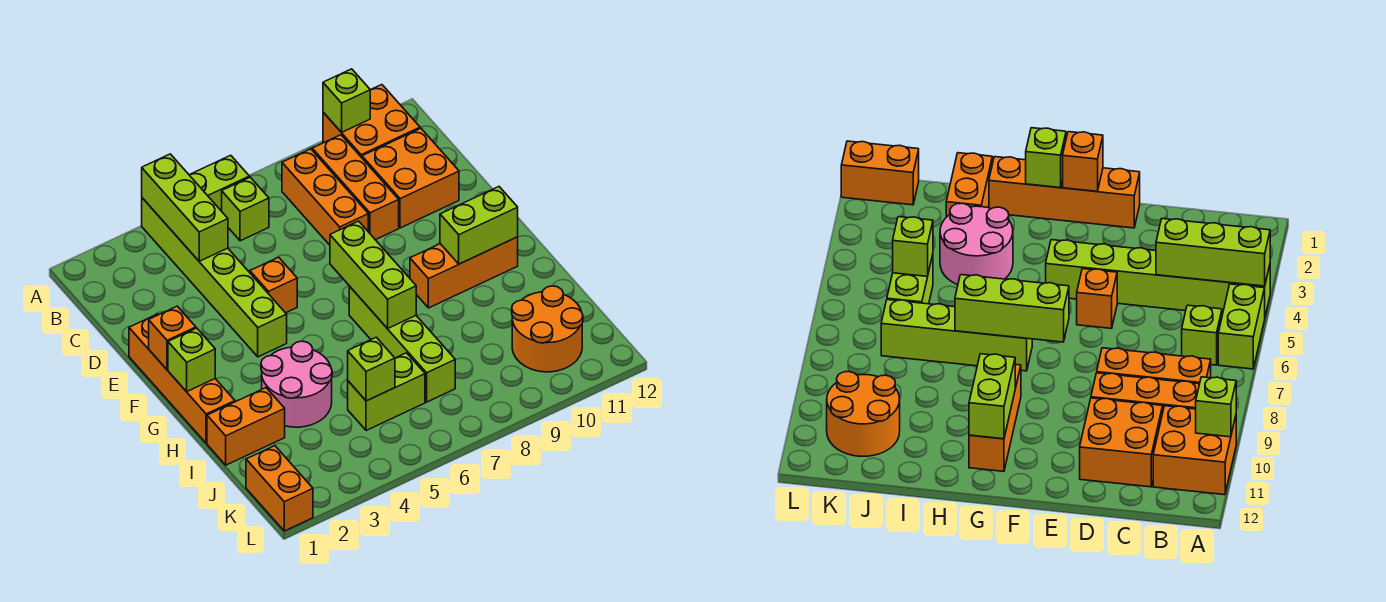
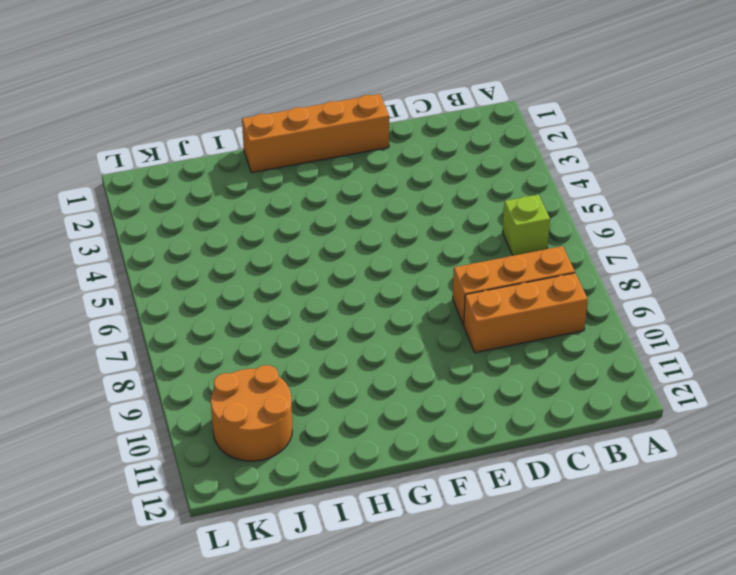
none -> lime 1x6 brick [142,198,287,357]
none -> lime 1x2 brick [190,155,249,211]
none -> orange 2x2 brick [323,85,420,158]

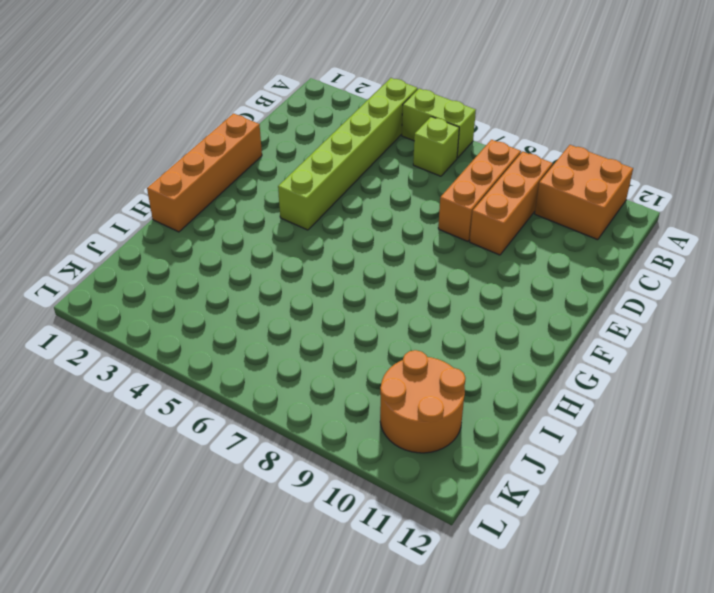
none -> orange 2x2 brick [362,128,459,228]
none -> orange 1x1 brick [250,257,297,313]
none -> lime 1x4 brick [349,286,455,402]

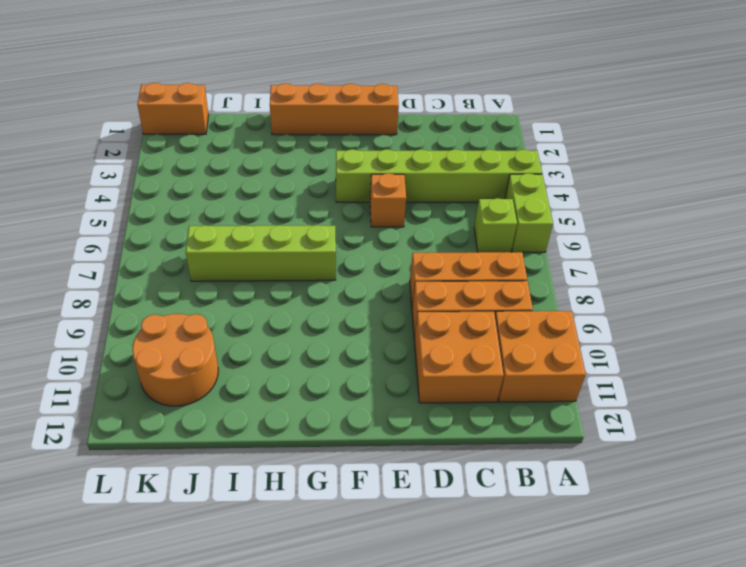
none -> orange 1x3 brick [410,237,518,308]
none -> pink 2x2 round brick [261,341,332,427]
none -> orange 1x2 brick [207,388,285,465]

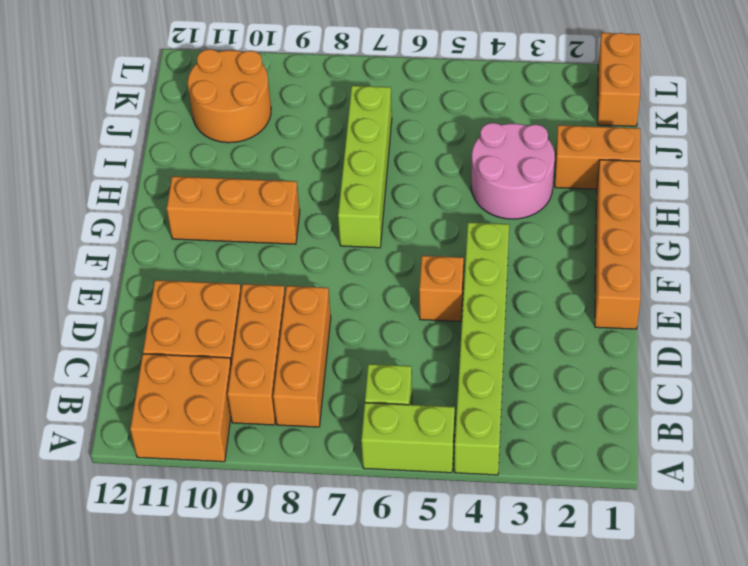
none -> lime 1x2 brick [348,353,425,431]
none -> lime 1x3 brick [142,154,228,261]
none -> lime 1x1 brick [323,69,370,132]

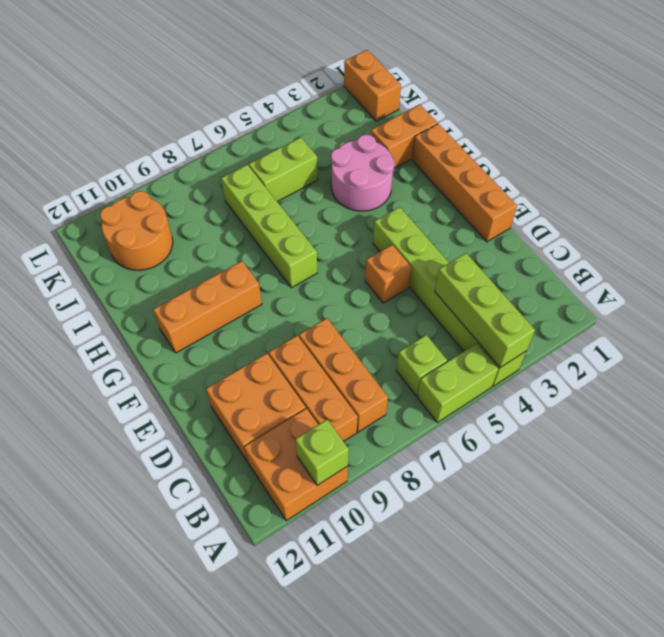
none -> orange 1x1 brick [149,306,196,370]
none -> lime 1x3 brick [330,221,416,329]
none -> lime 1x1 brick [168,328,215,392]

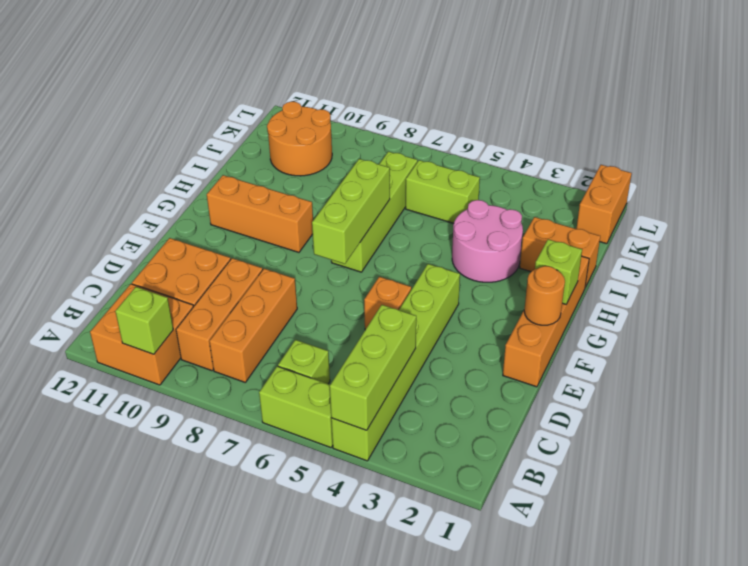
orange 1x1 round brick [524,266,565,325] -> orange 1x1 brick [149,306,196,370]
none -> lime 1x2 brick [440,187,518,264]
none -> lime 1x1 brick [348,337,395,401]

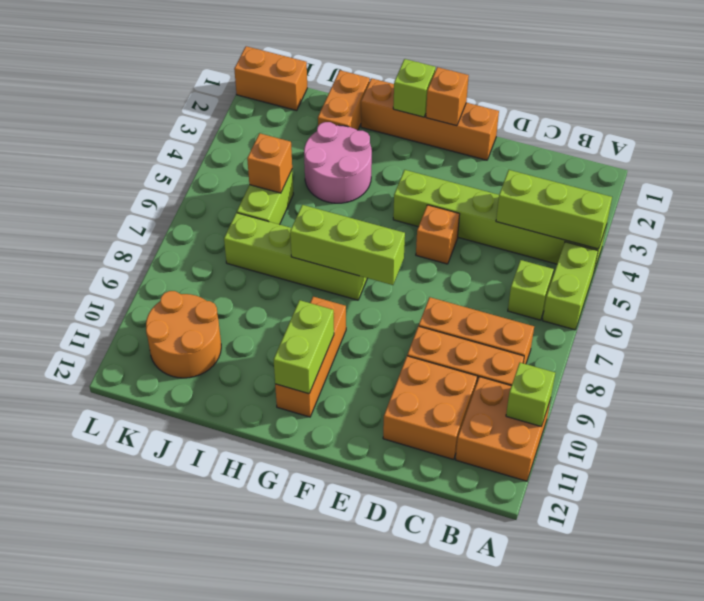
orange 1x1 brick [247,133,292,193] -> lime 1x1 brick [348,337,395,401]

